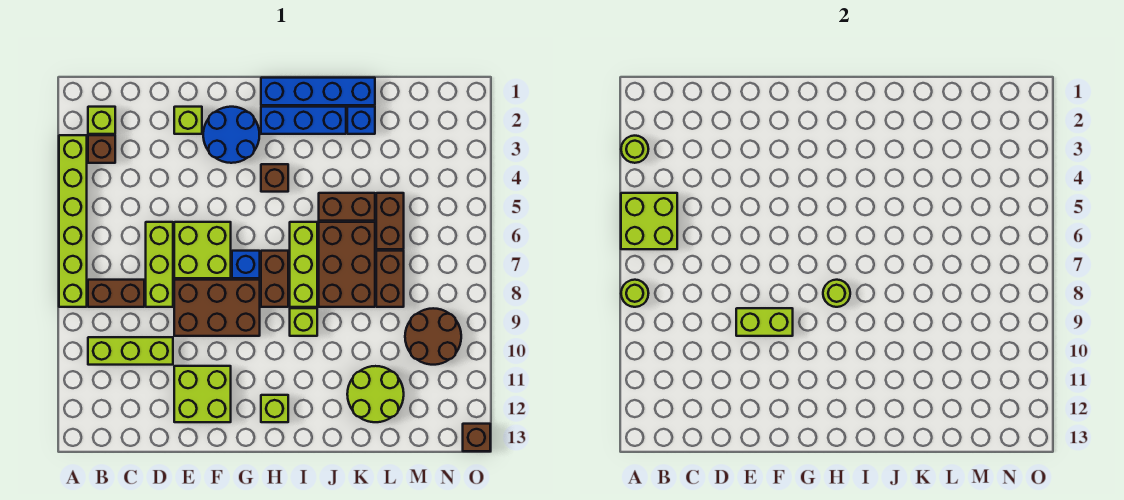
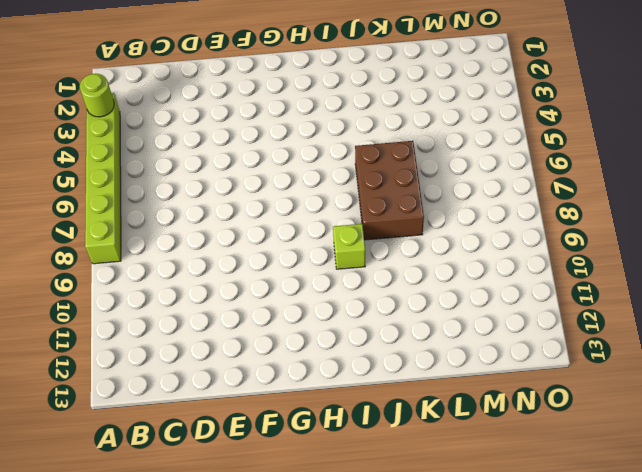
none -> lime 1x1 brick [88,107,115,134]
none -> brown 1x1 brick [88,135,115,163]
none -> brown 1x2 brick [88,280,144,307]
none -> lime 1x3 brick [88,337,173,365]

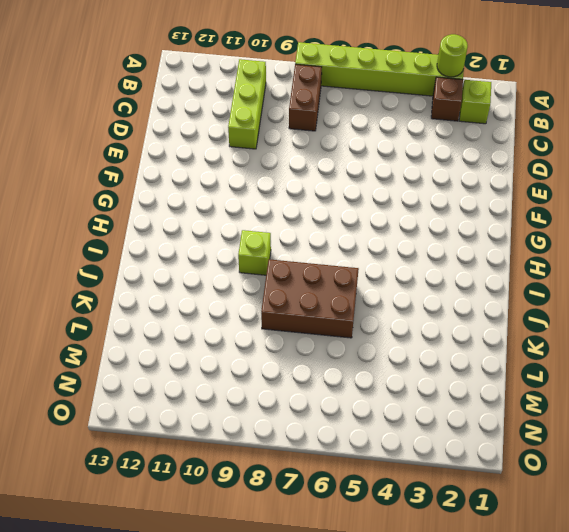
none -> lime 1x3 brick [146,222,173,307]
none -> lime 1x1 brick [174,107,202,134]
none -> lime 2x2 brick [174,222,231,278]
none -> brown 2x3 brick [174,280,260,336]

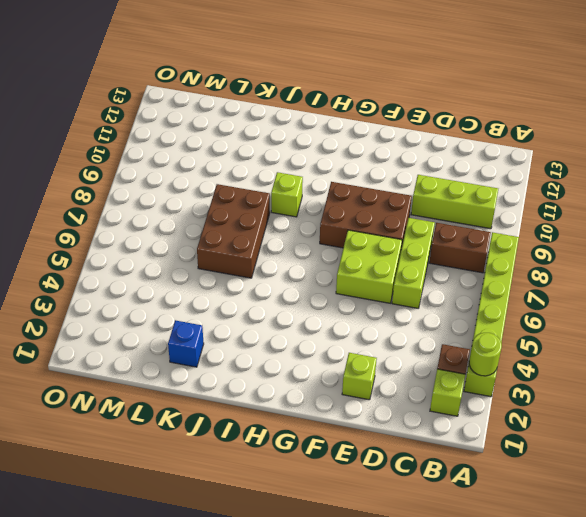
none -> lime 2x2 brick [174,366,231,422]
none -> blue 2x2 round brick [203,107,260,163]
none -> blue 1x1 brick [232,251,260,278]
none -> blue 1x4 brick [261,78,375,105]

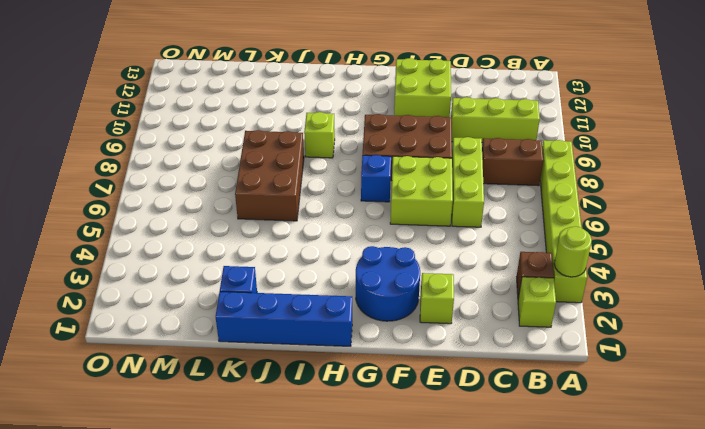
none -> blue 1x3 brick [261,107,346,134]
none -> brown 1x1 brick [261,164,288,192]
none -> brown 1x2 brick [261,251,288,307]
none -> lime 1x1 brick [261,395,288,422]

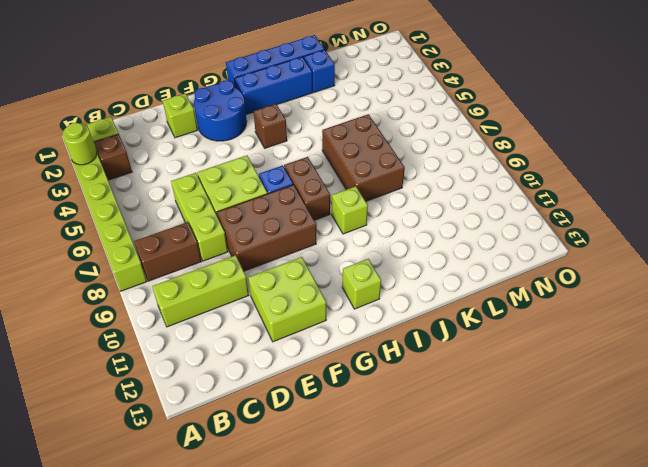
none -> lime 1x3 brick [290,222,317,307]
none -> brown 1x2 brick [319,193,375,221]
none -> lime 2x2 round brick [347,366,404,422]
none -> brown 1x2 brick [376,193,404,249]

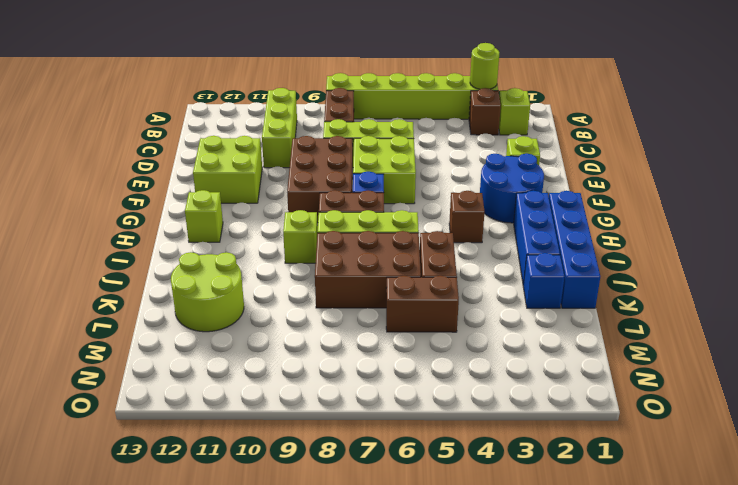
none -> brown 1x2 brick [376,251,404,307]
none -> brown 2x2 round brick [405,308,461,365]
none -> brown 1x1 brick [463,424,490,451]
none -> lime 2x2 brick [621,193,677,249]

